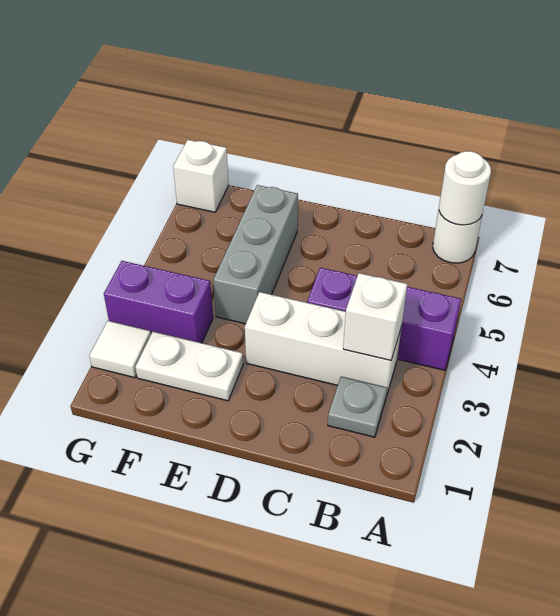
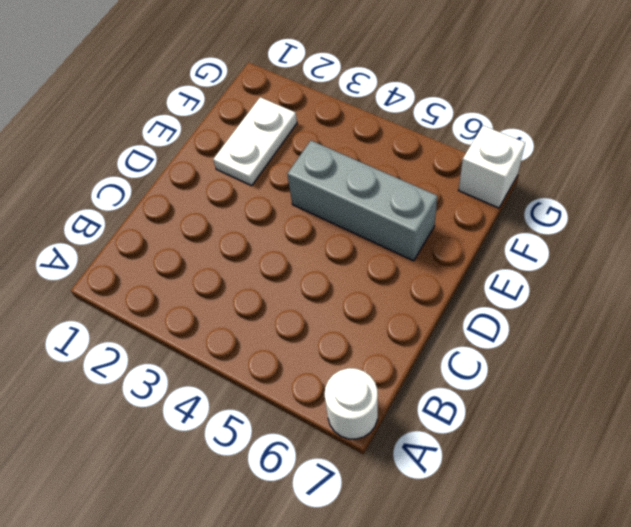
none -> purple 1x3 brick [307,268,461,370]
none -> grey 1x1 plate [328,377,387,437]

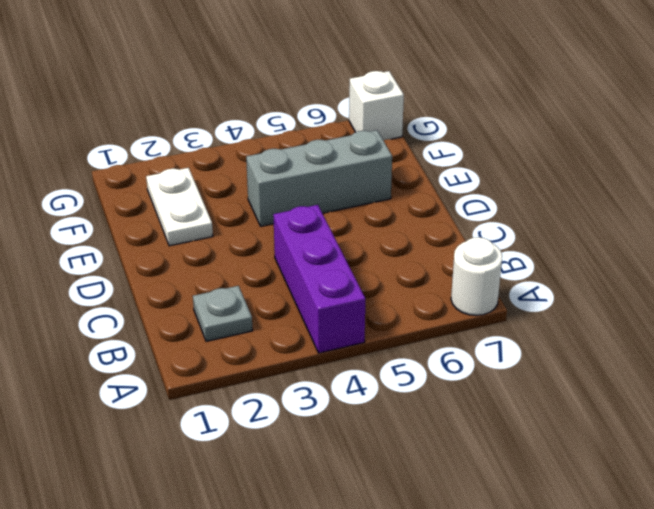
none -> white 1x3 brick [245,292,402,397]
none -> purple 1x2 brick [104,261,213,343]

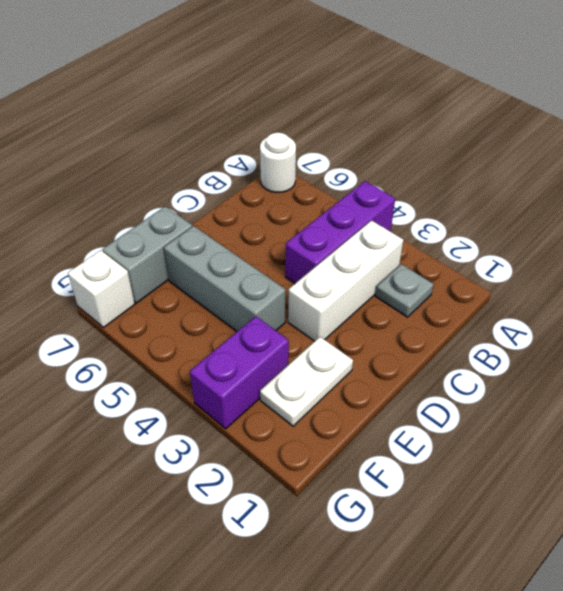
grey 1x2 brick [102,206,192,303] -> none
none -> white 1x1 tile [89,321,151,378]
none -> white 1x1 round brick [439,151,491,225]

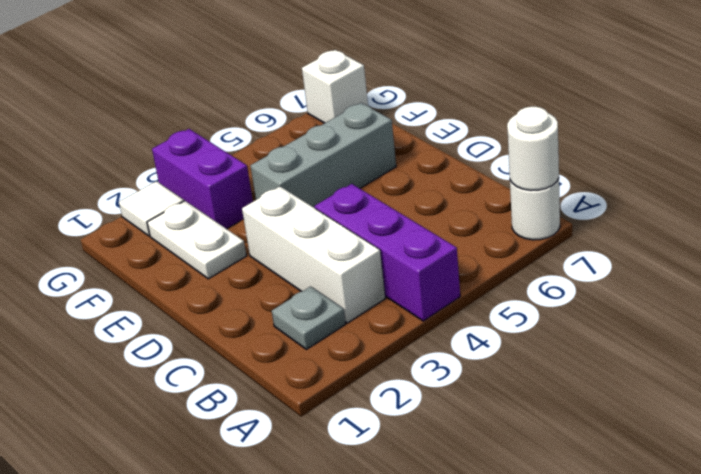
none -> white 1x1 brick [343,273,407,360]

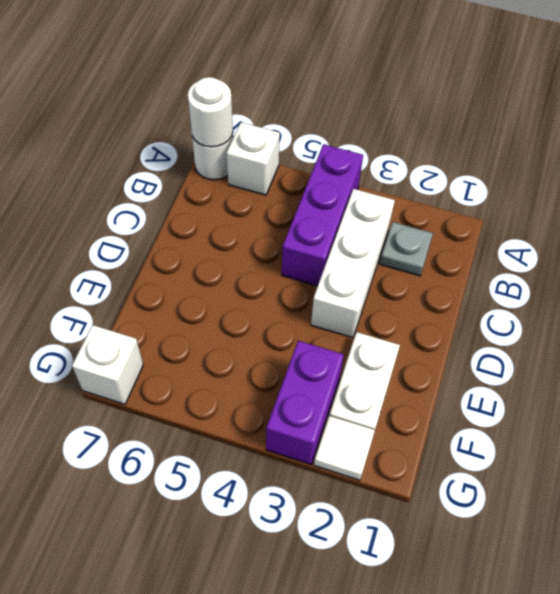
white 1x1 brick [227,122,280,195] -> white 1x1 brick moved to [343,273,407,360]
none -> grey 1x3 brick [213,185,298,324]

